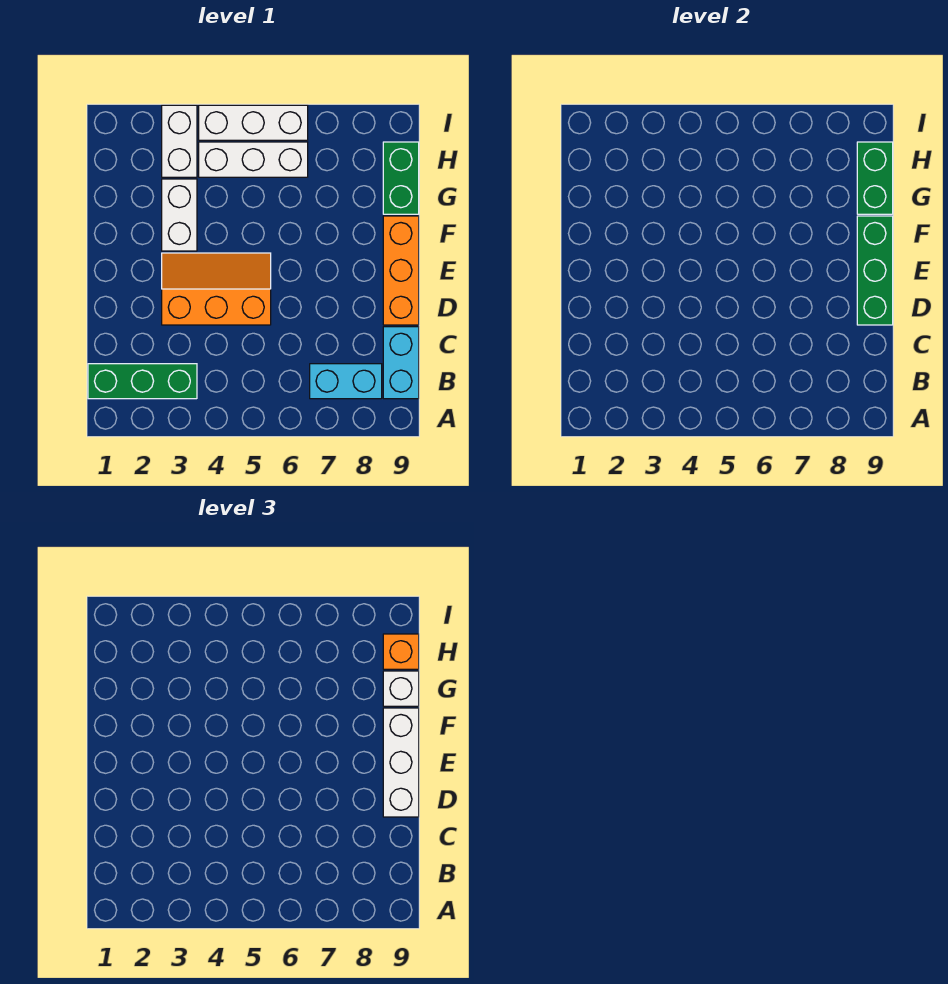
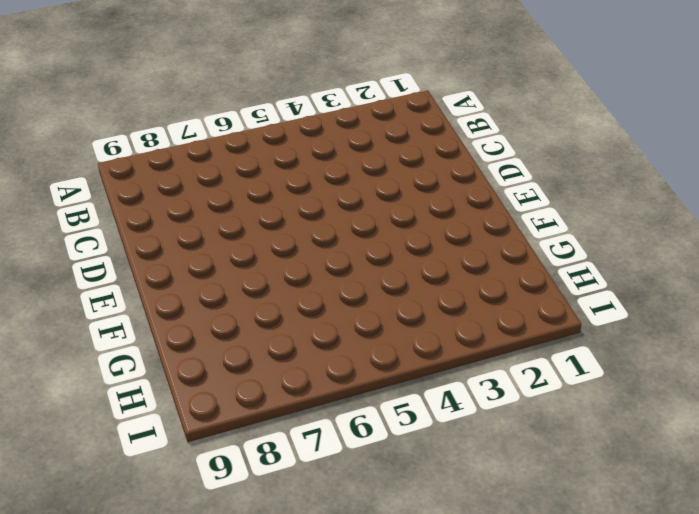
none -> green 1x3 brick [88,364,197,399]
none -> cyan 1x2 brick [310,364,382,399]
none -> cyan 1x2 brick [383,327,419,399]

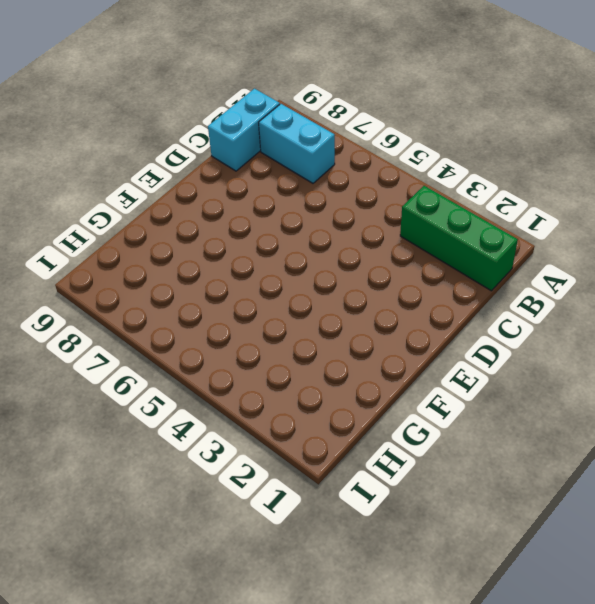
none -> orange 2x3 slope [162,253,271,325]
none -> orange 1x3 brick [383,216,419,325]
none -> white 1x2 brick [162,179,197,251]

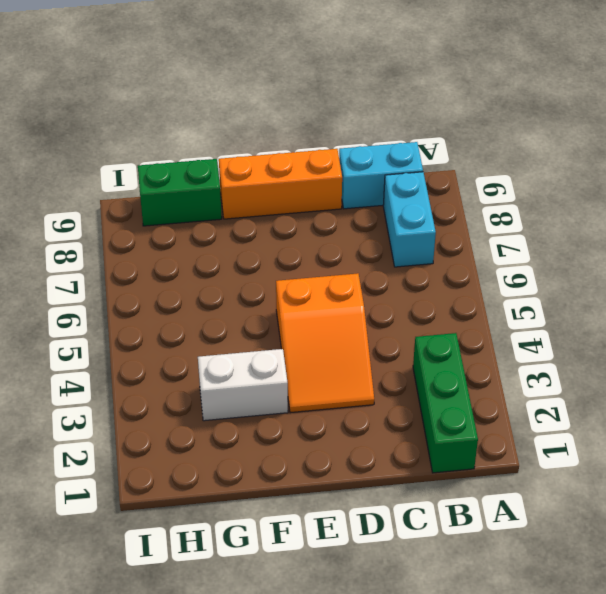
orange 2x3 slope [276,273,374,413] -> orange 2x3 slope turned to [162,253,271,325]
none -> white 1x2 brick [162,105,197,177]
none -> white 1x3 brick [199,142,308,177]
none -> white 1x3 brick [199,105,308,140]

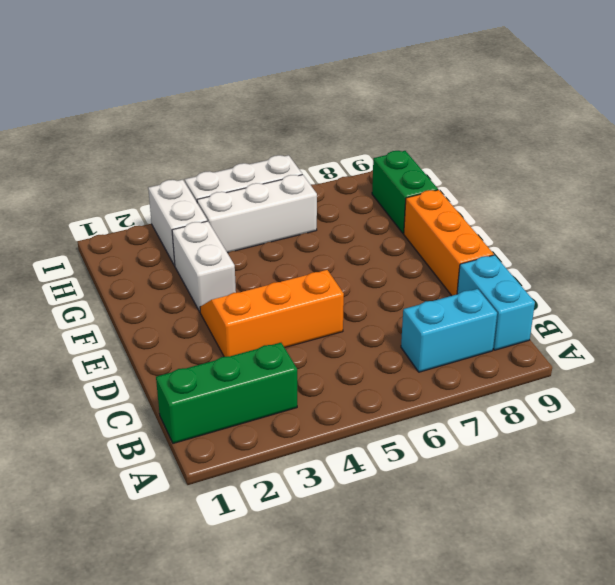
none -> green 1x3 brick [857,216,893,325]
none -> green 1x2 brick [857,142,893,214]
none -> white 1x3 brick [383,708,419,817]

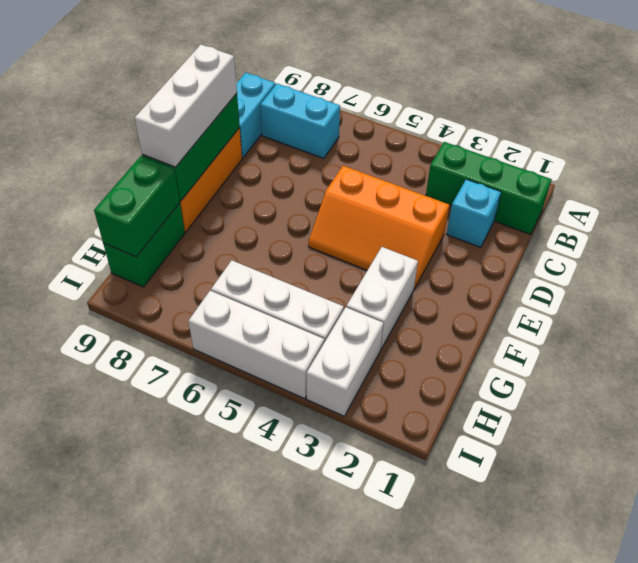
cyan 1x1 brick [447,179,501,247] -> none
none -> white 1x1 brick [383,671,419,706]
none -> orange 1x1 brick [383,634,419,669]

